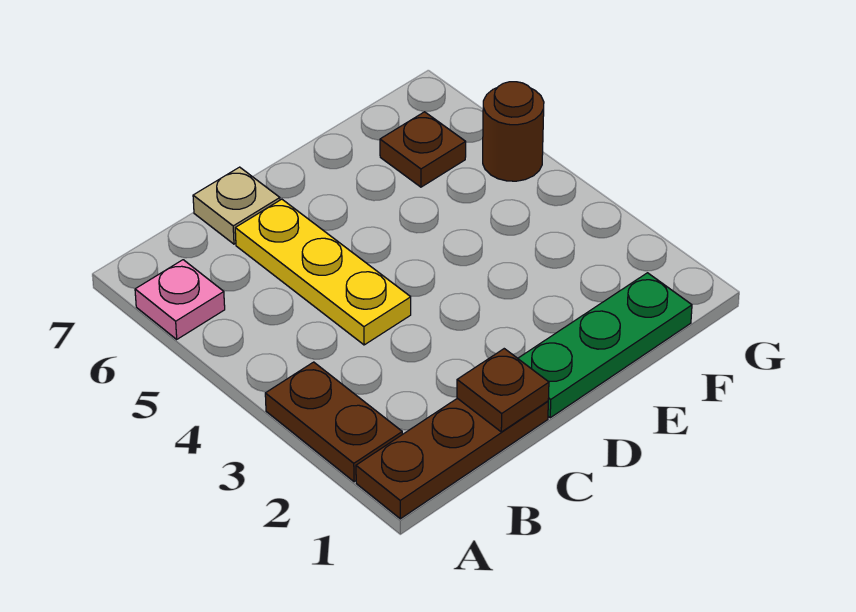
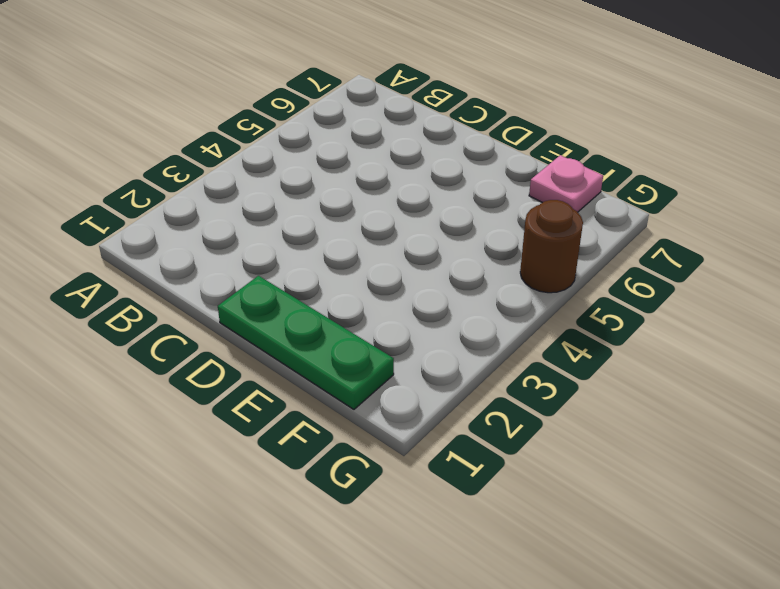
pink 1x1 plate [529,155,603,212] -> pink 1x1 plate moved to [135,260,225,339]
none -> brown 1x3 plate [356,398,548,519]
none -> brown 1x2 plate [265,362,402,482]

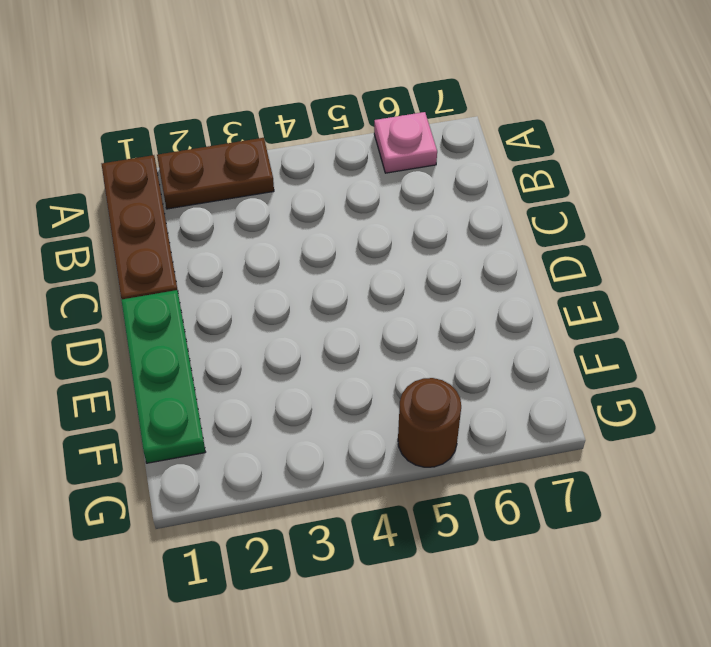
none -> yellow 1x3 plate [235,199,411,345]
none -> tan 1x1 plate [193,167,280,244]

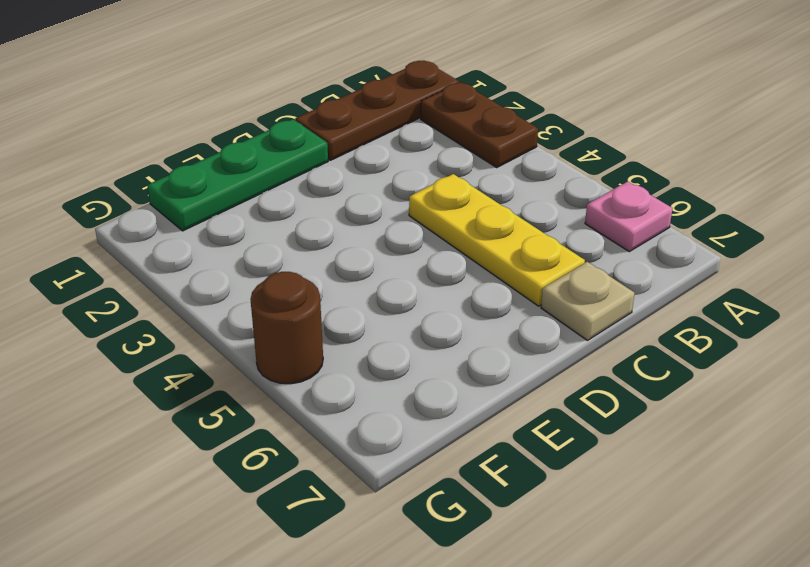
none -> brown 1x1 plate [380,112,466,187]
none -> brown 1x1 plate [457,349,549,432]

